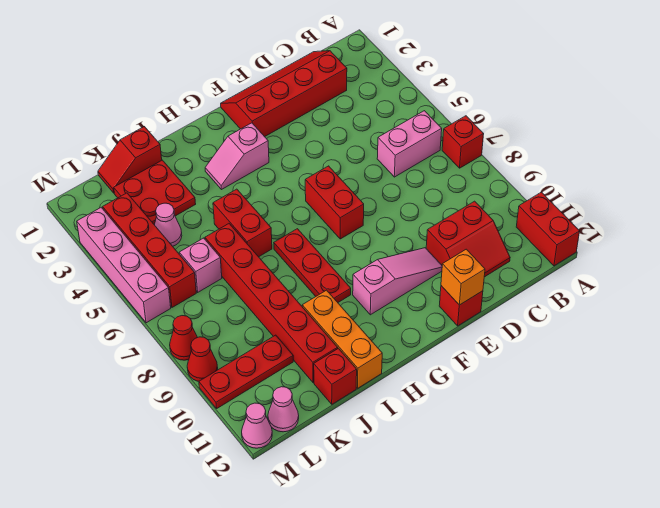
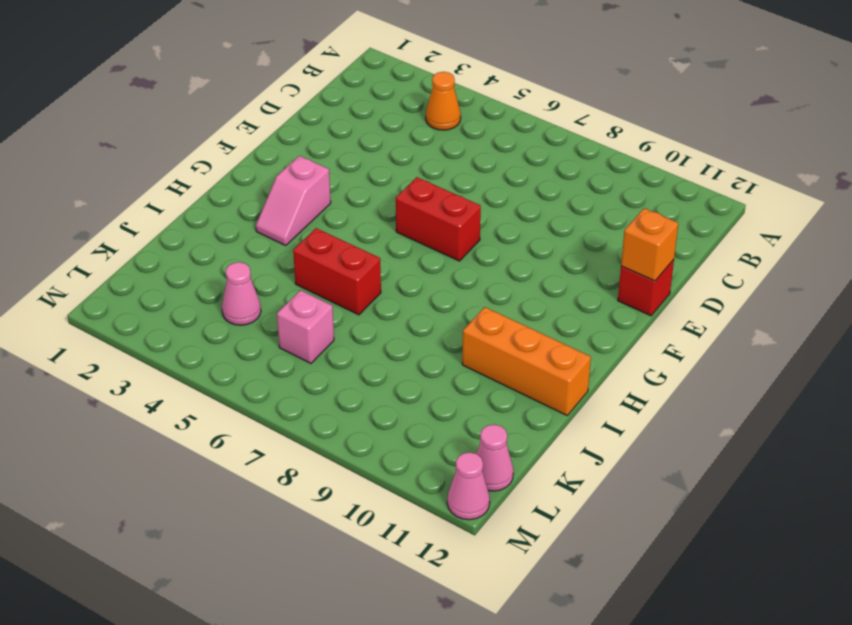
orange 1x1 cone [426,72,461,130] -> none
none -> red 1x1 brick [442,116,484,168]
none -> red 1x2 brick [516,192,580,266]
none -> pink 1x2 brick [377,111,442,177]

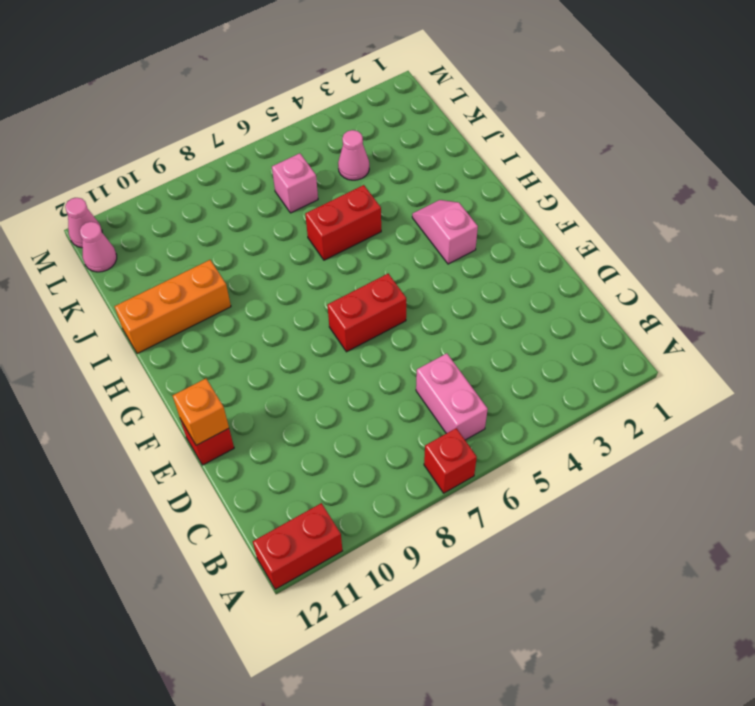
none -> red 2x4 slope [221,51,347,137]
none -> red 2x2 slope [426,201,510,277]
none -> pink 1x3 slope [353,248,442,315]

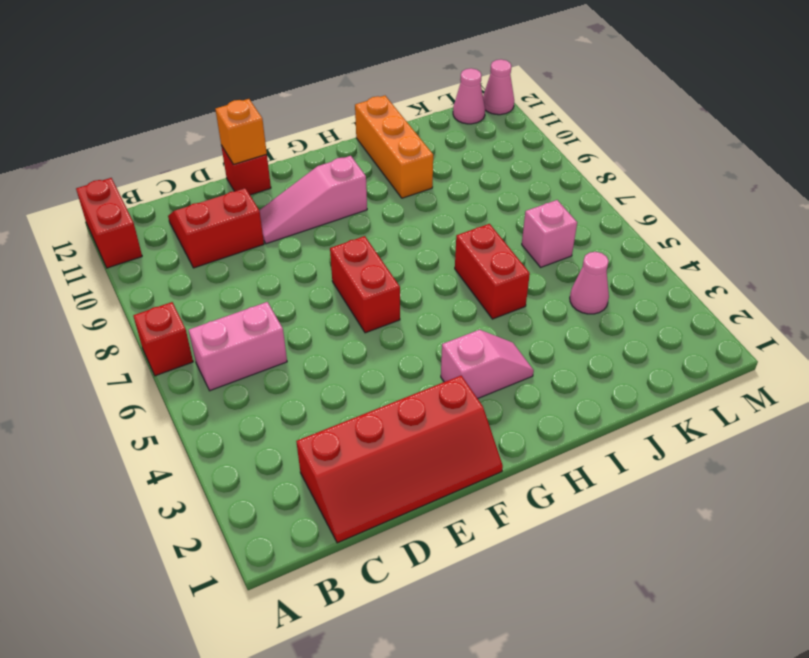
none -> red 1x3 plate [274,229,351,302]
none -> red 1x2 slope [98,127,162,193]
none -> red 2x2 plate [114,160,196,225]

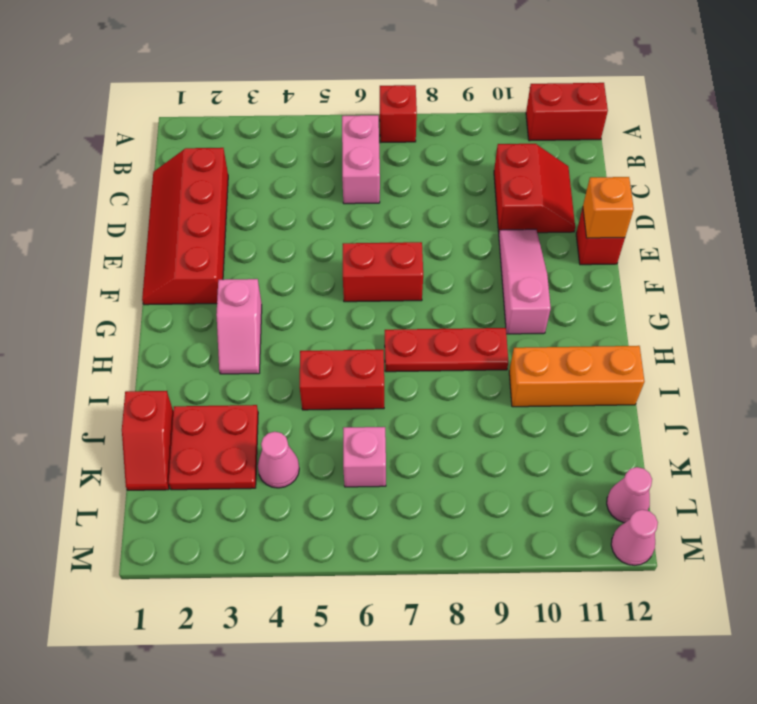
none -> red 1x6 brick [205,224,338,383]
none -> red 1x1 brick [314,348,357,404]
none -> red 1x3 plate [199,335,293,408]

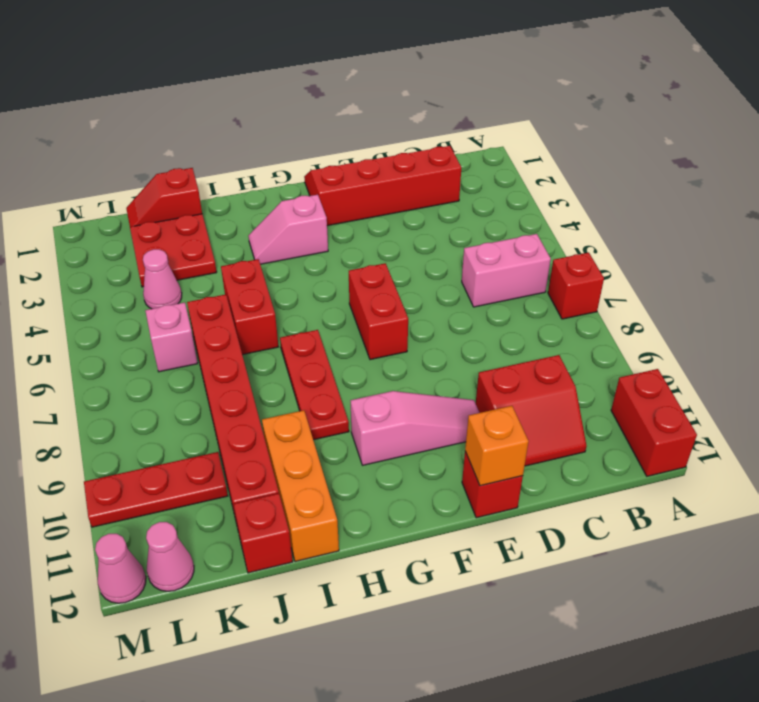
none -> red 1x4 brick [103,193,196,307]
none -> pink 1x4 brick [77,207,171,323]
none -> red 1x1 cone [170,316,198,360]

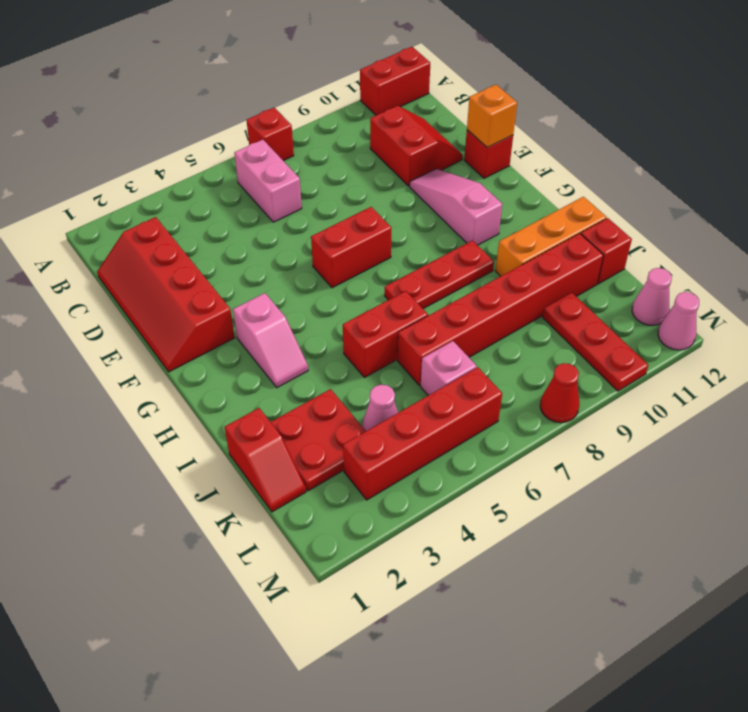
none -> pink 1x4 brick [77,207,171,323]
none -> red 1x1 cone [187,337,218,381]

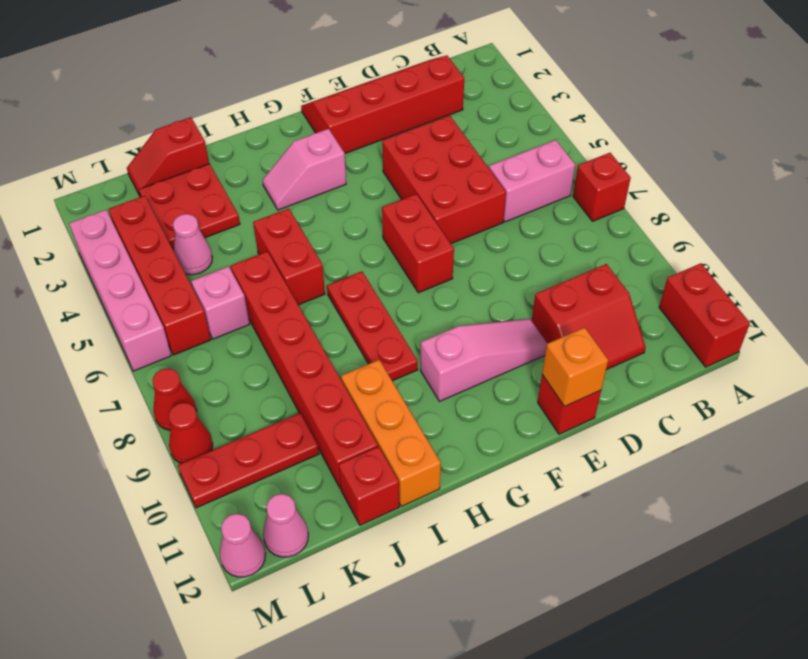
red 2x3 brick [382,115,506,244] -> none

